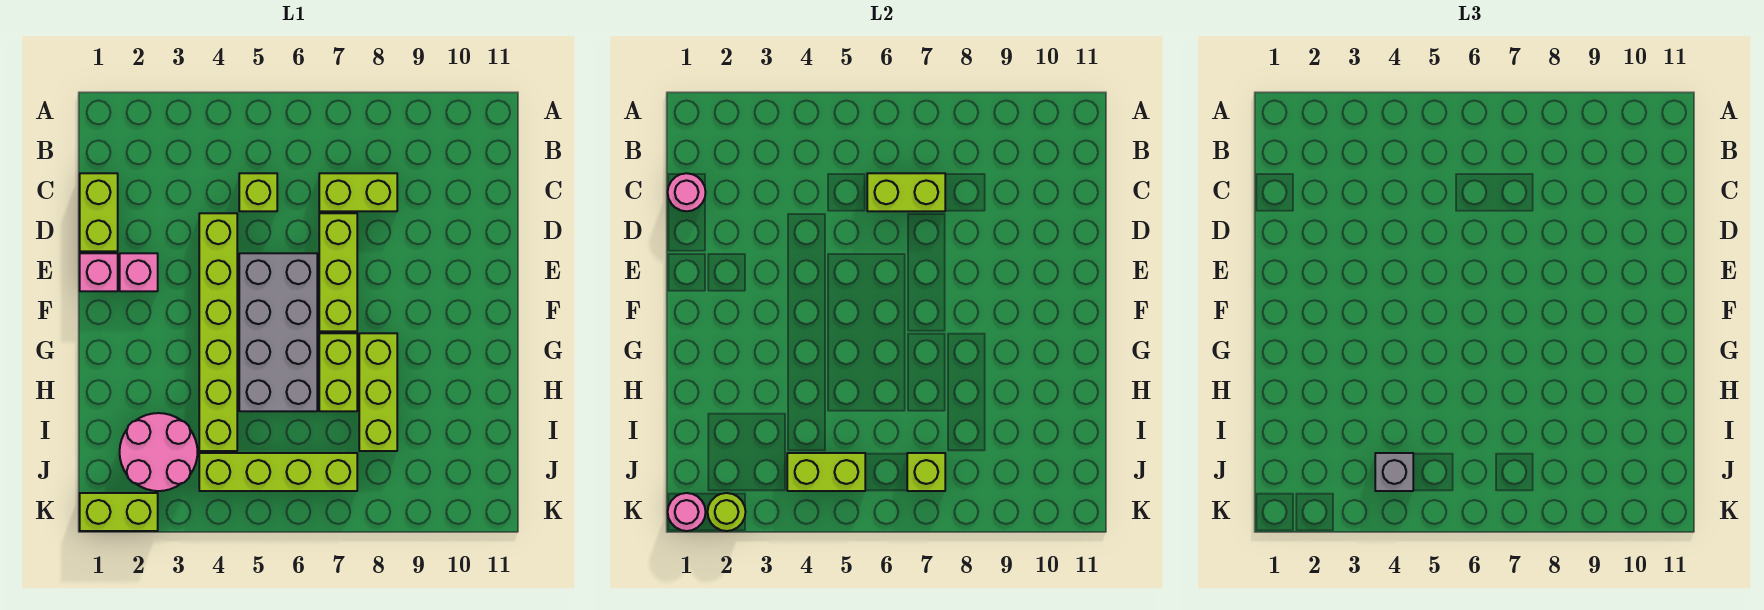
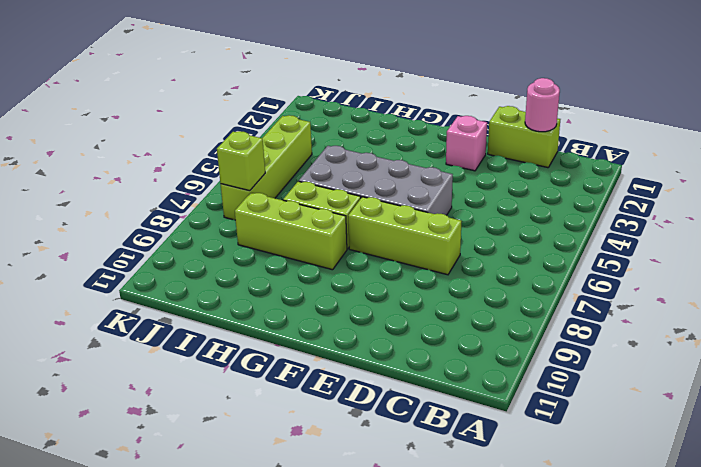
none -> lime 1x1 brick [239,173,277,211]
none -> lime 1x2 brick [319,173,397,211]
none -> lime 1x6 brick [199,213,237,451]

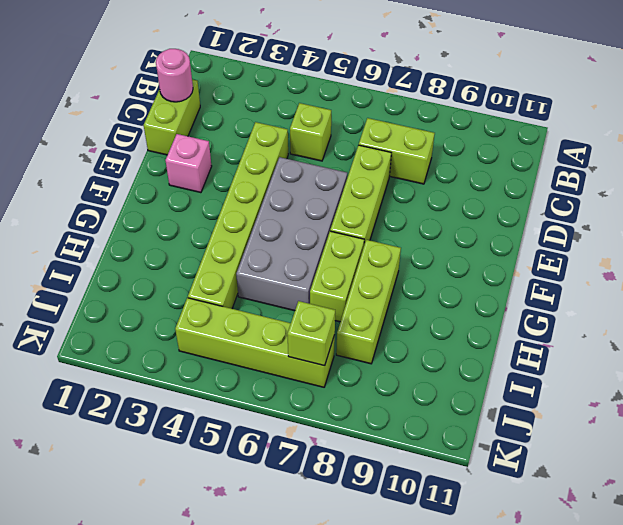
none -> pink 1x1 brick [80,253,118,291]
none -> pink 2x2 round brick [120,413,197,491]
none -> lime 1x2 brick [80,493,158,531]

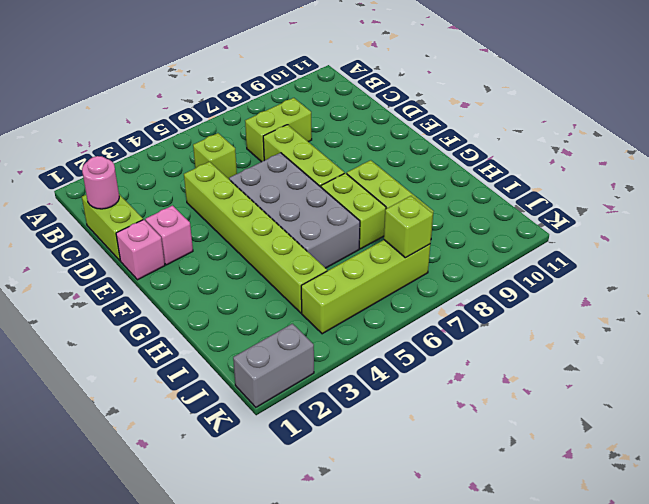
grey 1x2 brick [233,324,314,407] -> lime 1x2 brick [80,493,158,531]
none -> pink 2x2 round brick [120,413,197,491]
none -> lime 1x2 brick [867,173,945,211]
none -> lime 1x2 brick [787,453,865,491]

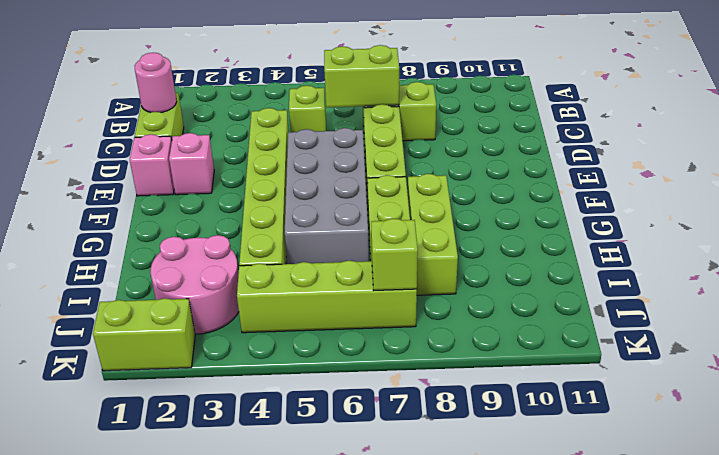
none -> lime 1x2 brick [787,453,865,491]
none -> pink 1x1 round brick [668,493,706,531]
none -> lime 1x1 round brick [708,493,745,531]

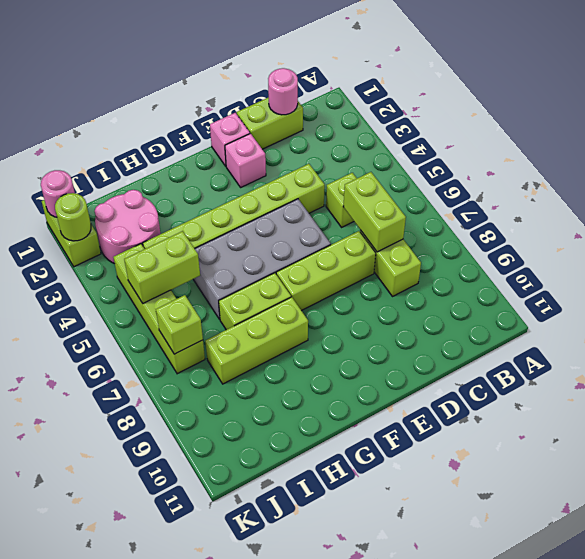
lime 1x2 brick [124,231,200,303] -> lime 1x2 brick turned to [787,453,865,491]
none -> grey 1x1 brick [1375,453,1413,491]

